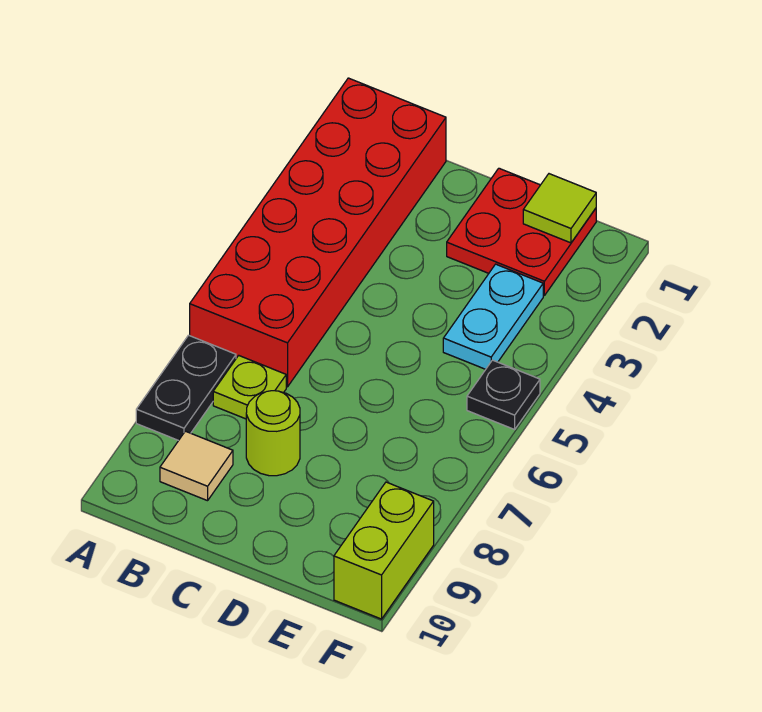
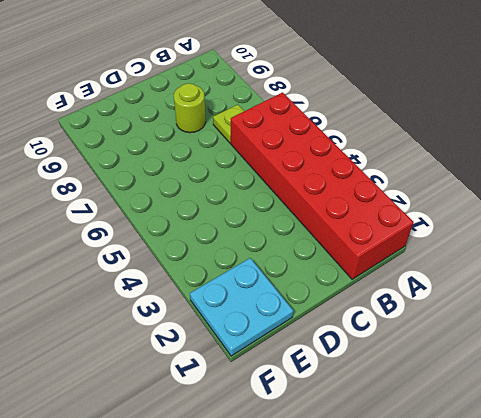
cyan 2x2 plate [190,258,293,356] -> red 2x2 plate [447,168,596,295]
none -> black 1x2 plate [136,335,236,441]
none -> tan 1x1 tile [160,431,233,501]

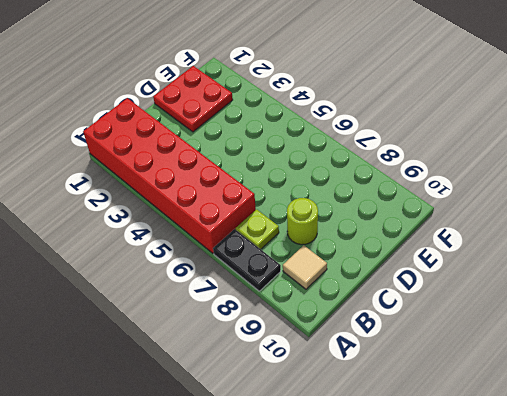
none -> cyan 1x2 plate [443,264,543,369]
none -> black 1x1 plate [467,360,540,429]

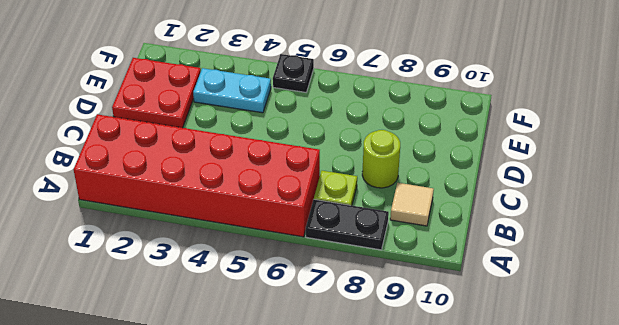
none -> lime 1x2 brick [334,482,434,619]
none -> lime 1x1 tile [523,174,596,243]

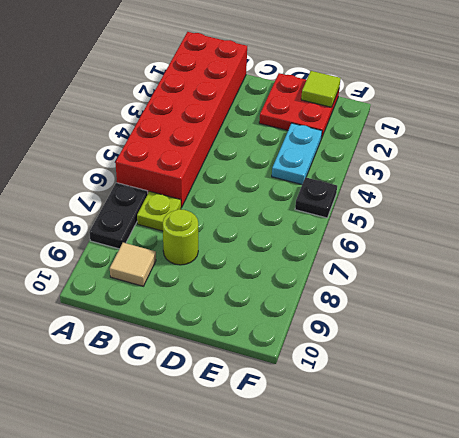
none -> lime 1x2 brick [334,482,434,619]

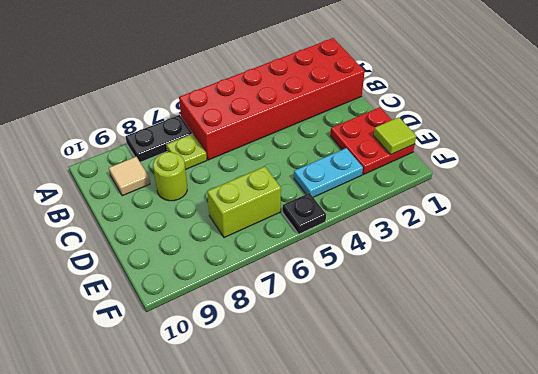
lime 1x2 brick [207,167,281,238] -> lime 1x2 brick moved to [334,482,434,619]

